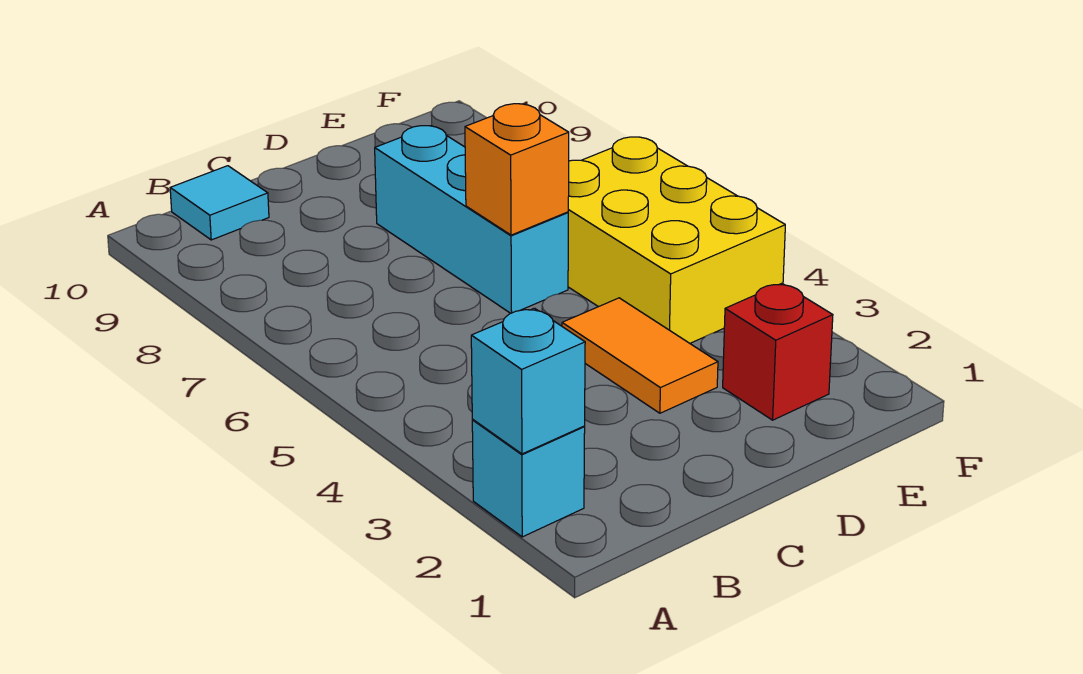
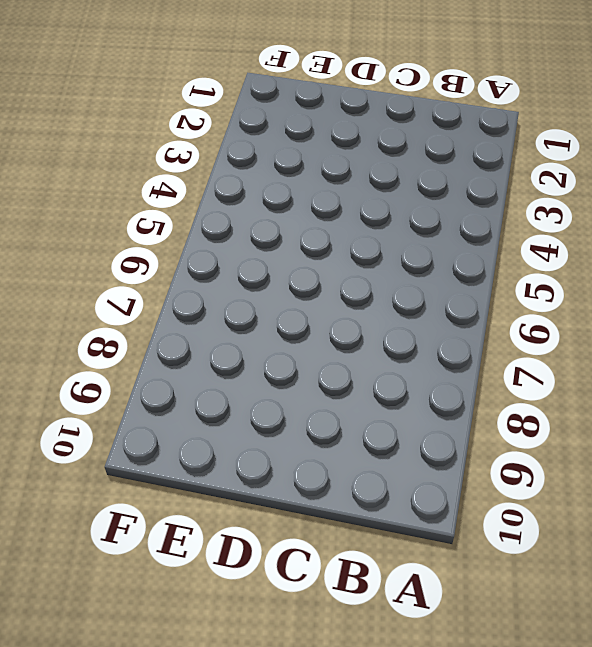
none -> cyan 1x1 brick [472,420,585,537]
none -> cyan 1x1 tile [170,166,269,240]

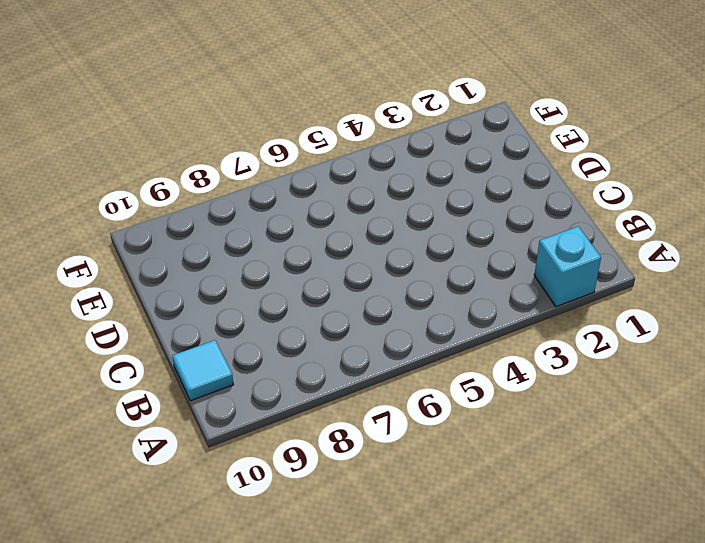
none -> orange 1x2 tile [562,298,718,413]
none -> cyan 1x3 brick [375,126,568,313]

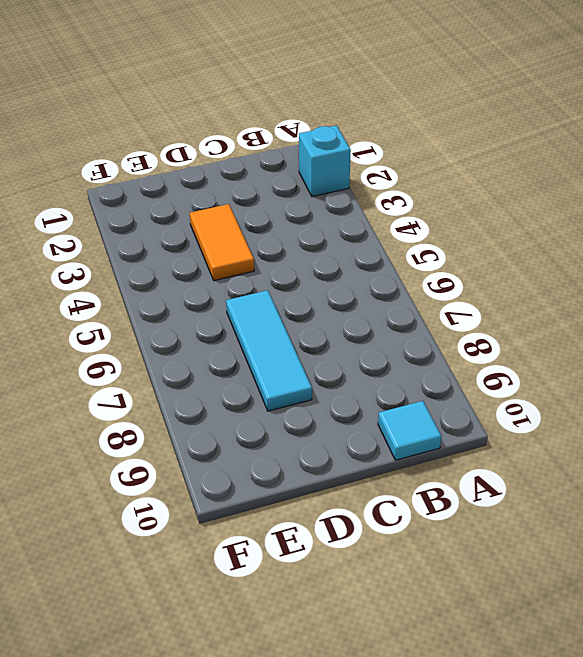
cyan 1x3 tile [226,290,312,411] -> cyan 1x3 brick [375,126,568,313]
none -> red 1x1 brick [723,283,833,420]
none -> yellow 2x3 brick [568,137,785,343]

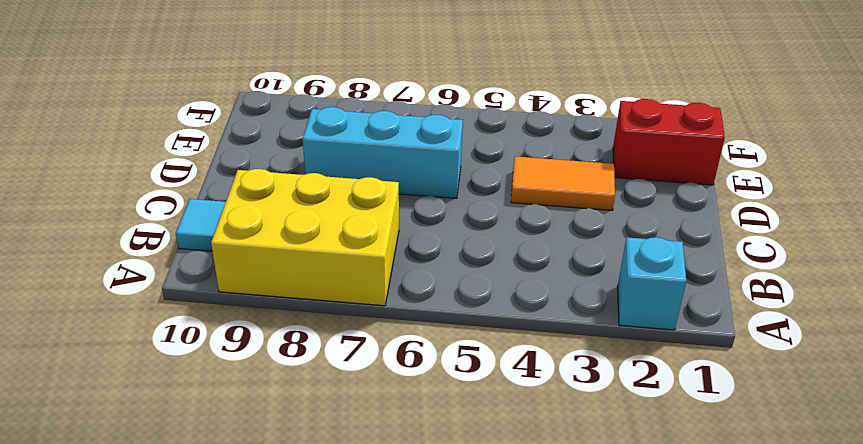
yellow 2x3 brick [211,169,399,306] -> yellow 2x3 brick moved to [568,137,785,343]
red 1x2 brick [613,99,725,185] -> red 1x1 brick [723,283,833,420]
none -> cyan 1x1 brick [471,308,585,454]
none -> orange 1x1 brick [465,104,569,235]

